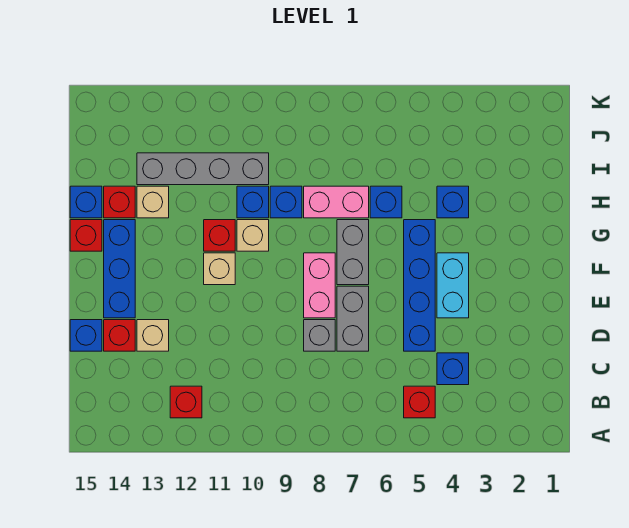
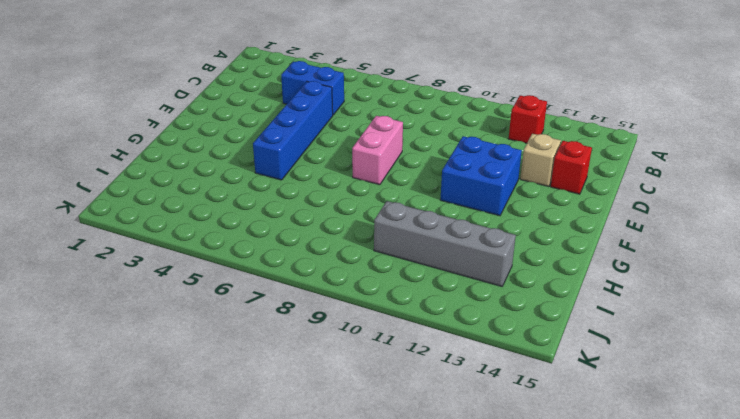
blue 1x2 brick [281,61,344,115] -> blue 1x1 brick [437,353,469,385]
blue 2x2 brick [440,136,522,216] -> tan 1x1 brick [204,253,235,285]
none -> red 1x1 brick [404,386,435,418]
none -> grey 1x2 brick [337,286,369,351]
none -> grey 1x1 brick [304,320,335,351]

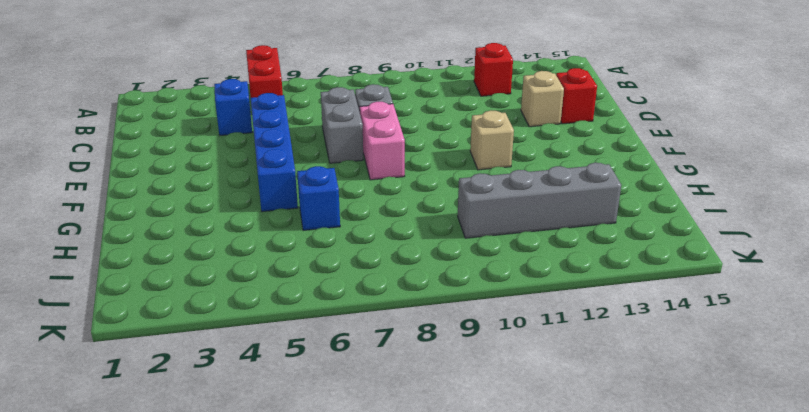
red 1x2 brick [246,45,283,98] -> red 1x1 brick [404,386,435,418]
none -> blue 1x1 brick [70,320,102,351]
none -> cyan 1x2 brick [437,253,469,318]
none -> blue 1x3 brick [104,220,135,318]

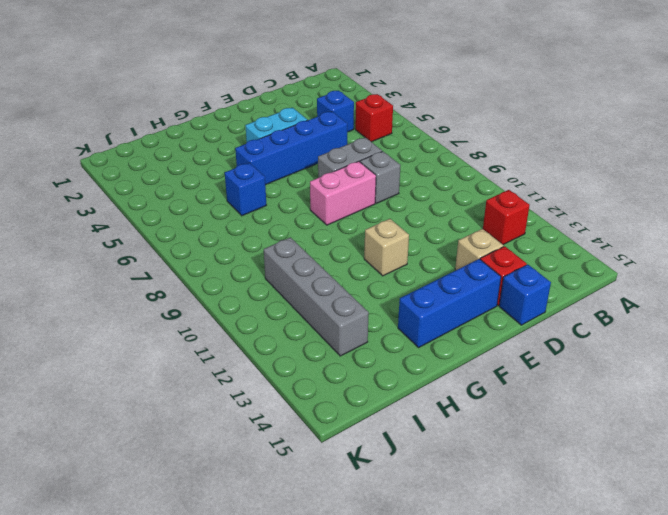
none -> grey 1x2 brick [337,220,369,285]
none -> tan 1x1 brick [237,220,269,251]
none -> red 1x1 brick [204,220,235,251]

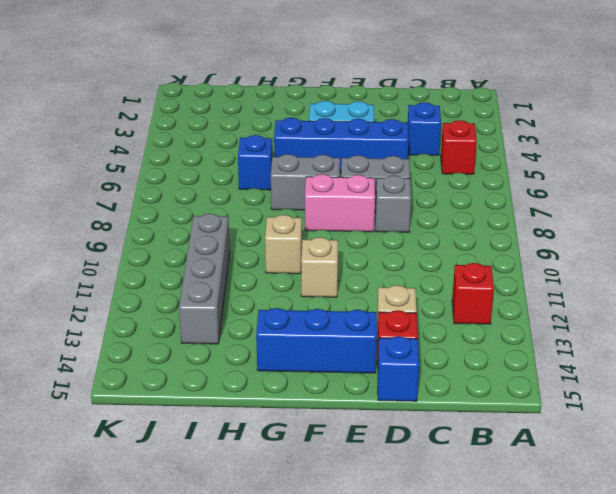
none -> red 1x1 brick [204,220,235,251]
none -> red 1x1 brick [70,220,102,251]
none -> blue 1x1 brick [437,186,469,218]

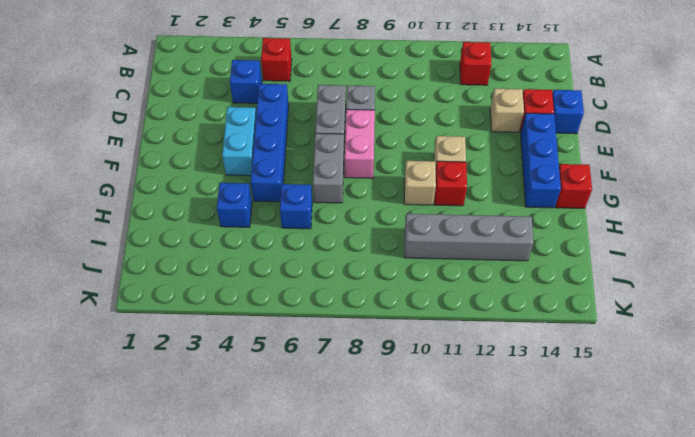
none -> pink 1x2 brick [304,186,369,218]
none -> blue 1x1 brick [270,186,302,218]
none -> blue 1x1 brick [237,186,269,218]

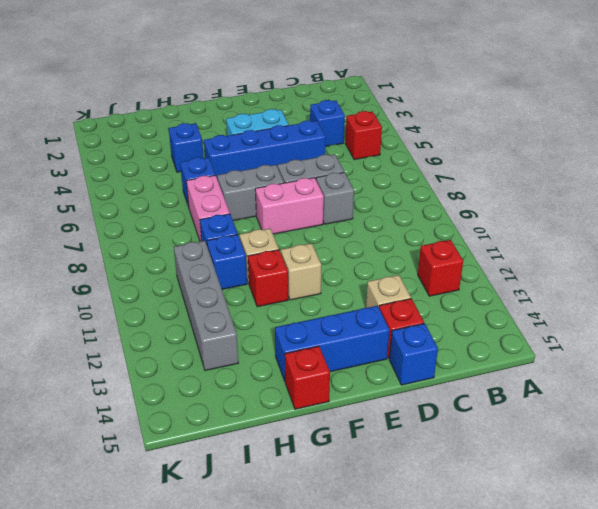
none -> tan 1x1 brick [137,186,169,218]
none -> red 1x1 brick [104,186,135,218]
none -> blue 1x1 brick [70,186,102,218]

